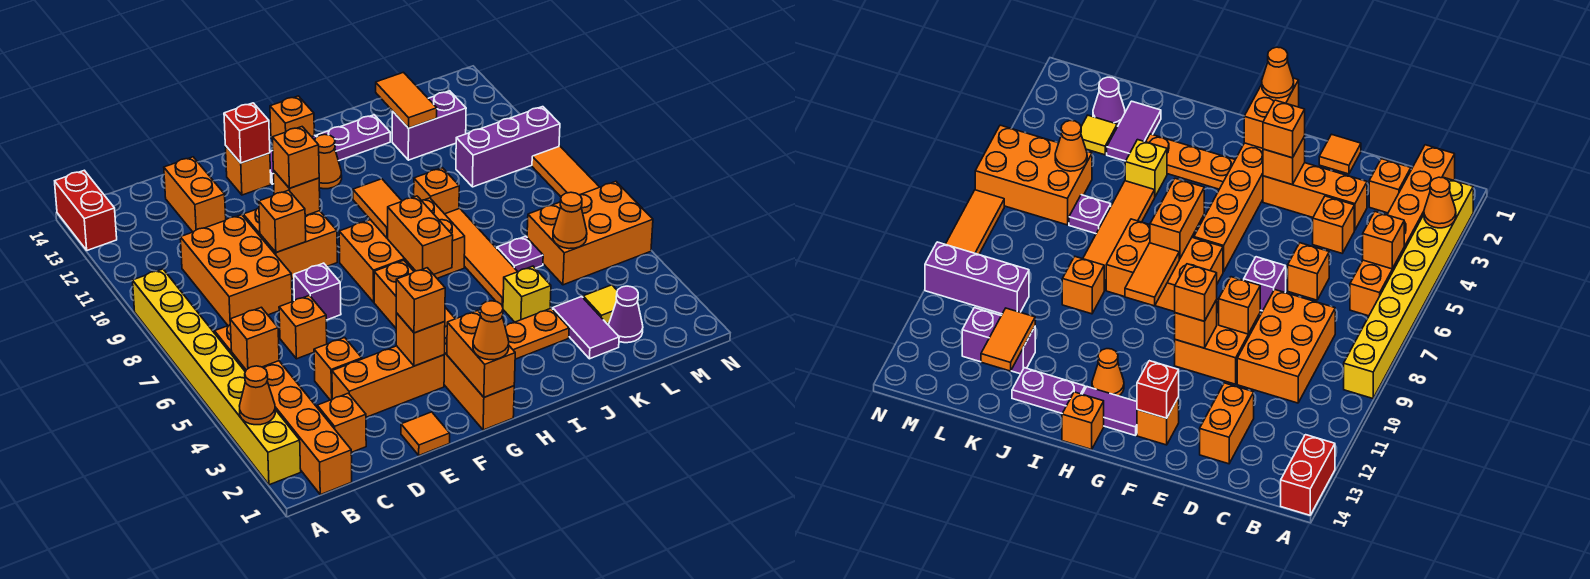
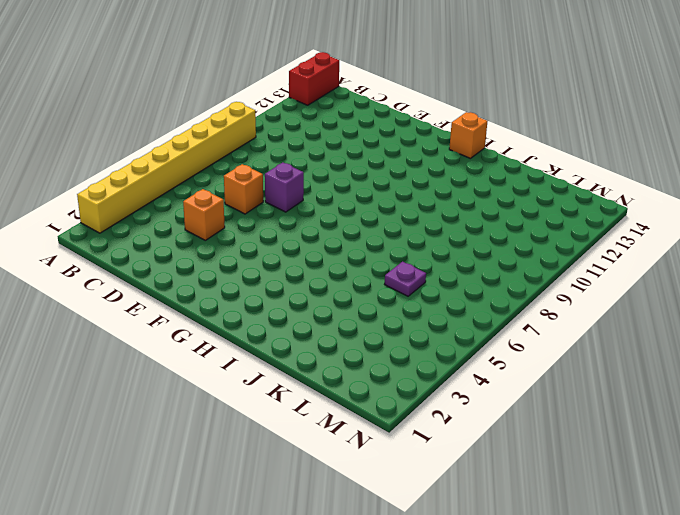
none -> orange 1x6 brick [215,325,352,495]
none -> orange 1x1 brick [317,393,366,453]
none -> orange 2x3 brick [180,215,292,326]
none -> orange 1x3 brick [332,346,444,417]

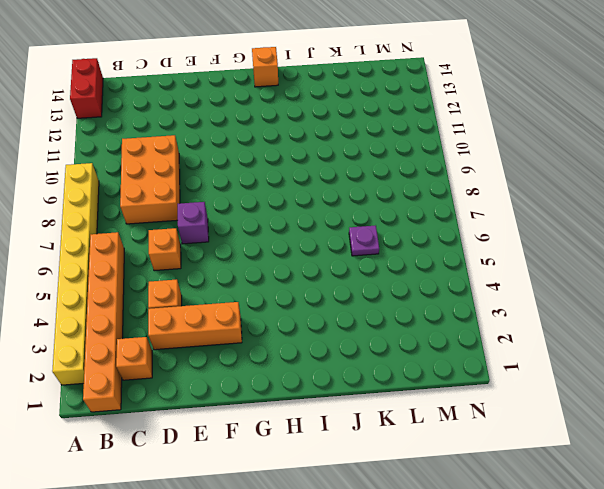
none -> orange 1x2 brick [164,157,226,232]
none -> orange 1x1 tile [401,412,450,455]
none -> orange 2x2 brick [243,208,337,279]
none -> orange 1x1 brick [225,146,271,195]

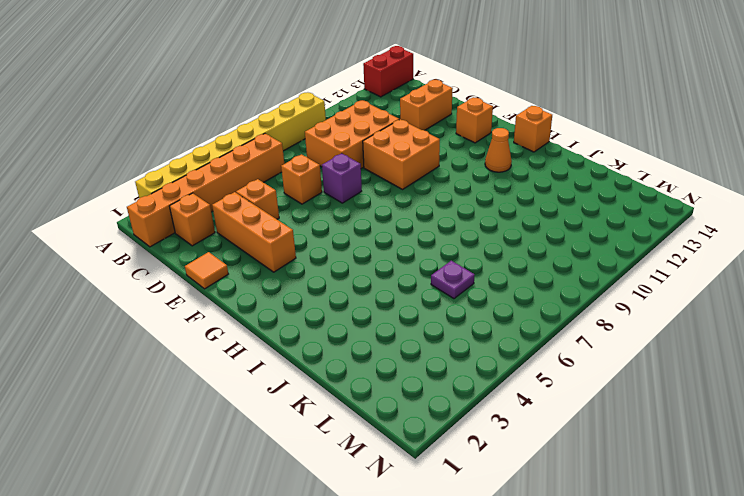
none -> orange 1x6 brick [374,260,514,430]
none -> orange 2x3 brick [339,198,465,302]
none -> purple 1x2 tile [1083,387,1137,436]
none -> orange 1x3 plate [505,308,569,359]

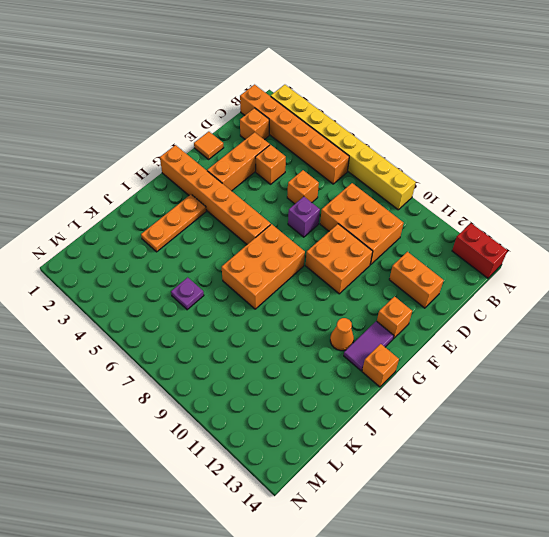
none -> purple 1x2 plate [317,115,390,161]
none -> yellow 1x1 brick [503,266,551,322]
none -> orange 1x4 tile [445,208,518,307]
none -> orange 1x1 brick [414,168,459,214]

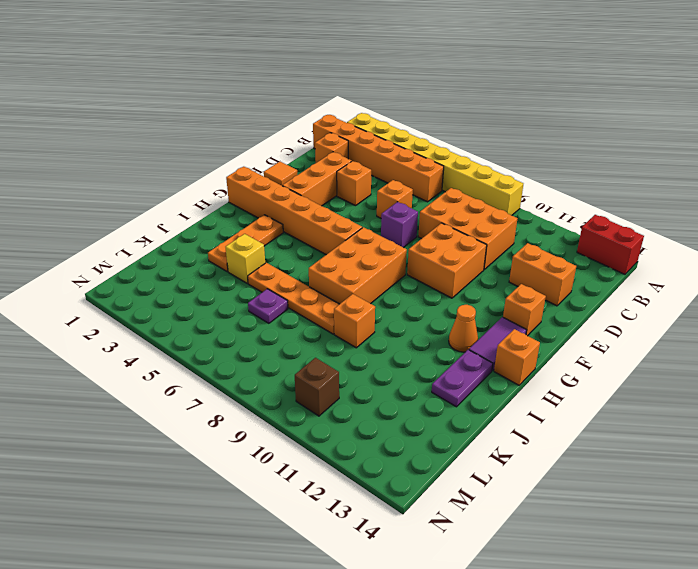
orange 1x4 plate [248,263,339,334] -> orange 1x4 tile [445,208,518,307]
brown 1x1 brick [295,358,339,416] -> purple 1x3 brick [456,107,560,187]
none -> purple 1x2 tile [553,297,619,359]
none -> purple 1x2 brick [392,91,466,160]
none -> purple 1x1 cone [609,286,643,343]
none -> yellow 1x1 tile [583,285,617,323]

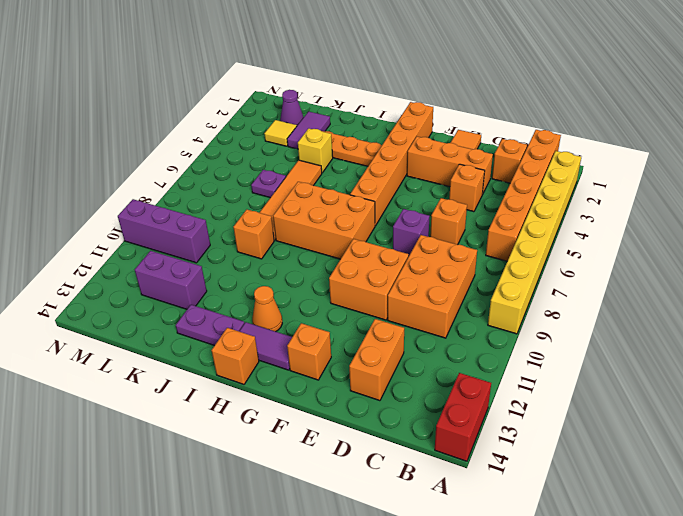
none -> orange 2x3 brick [527,181,653,285]
none -> orange 1x3 tile [532,146,599,197]
none -> orange 1x1 cone [240,366,275,425]
none -> orange 1x1 brick [230,307,279,370]

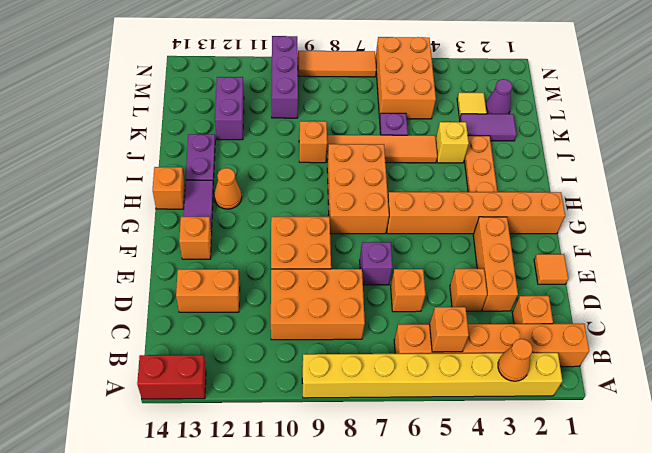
none -> orange 1x1 brick [259,190,306,253]
none -> orange 1x1 brick [396,313,445,366]
none -> orange 1x1 brick [273,170,320,216]
none -> red 1x1 brick [224,103,270,163]

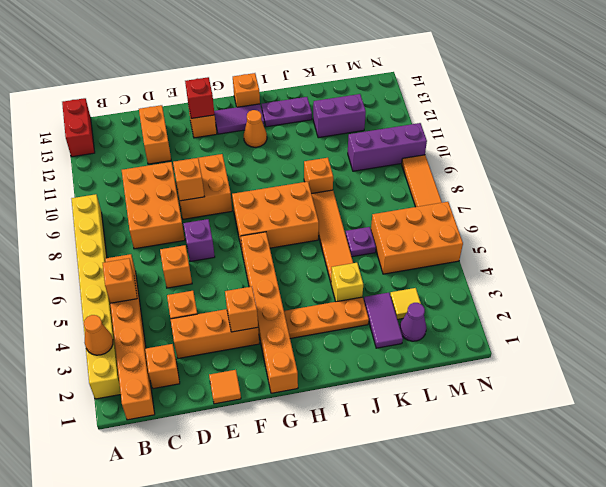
none -> orange 1x1 brick [273,170,320,216]
none -> orange 1x2 brick [447,310,515,397]
none -> orange 1x2 brick [388,196,453,275]
none -> orange 1x2 tile [353,179,402,238]

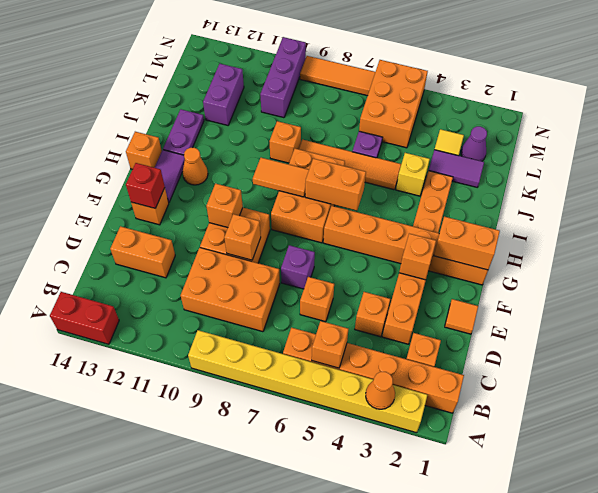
none -> orange 1x2 tile [376,72,437,128]
none -> orange 1x1 cone [553,192,587,249]
none -> orange 1x1 brick [396,268,445,333]
none -> orange 1x1 brick [272,127,319,188]

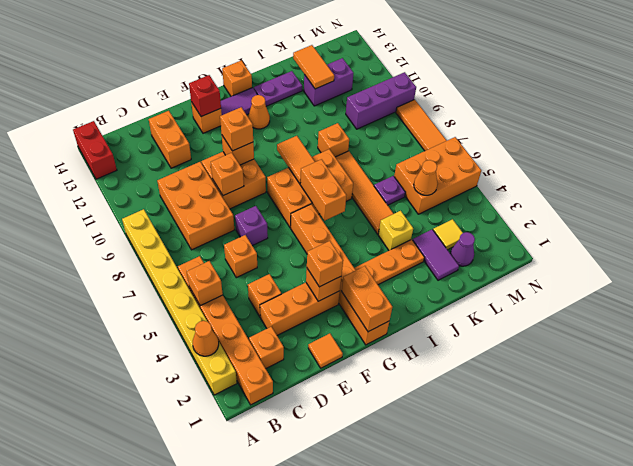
none -> orange 1x1 cone [473,301,509,360]

